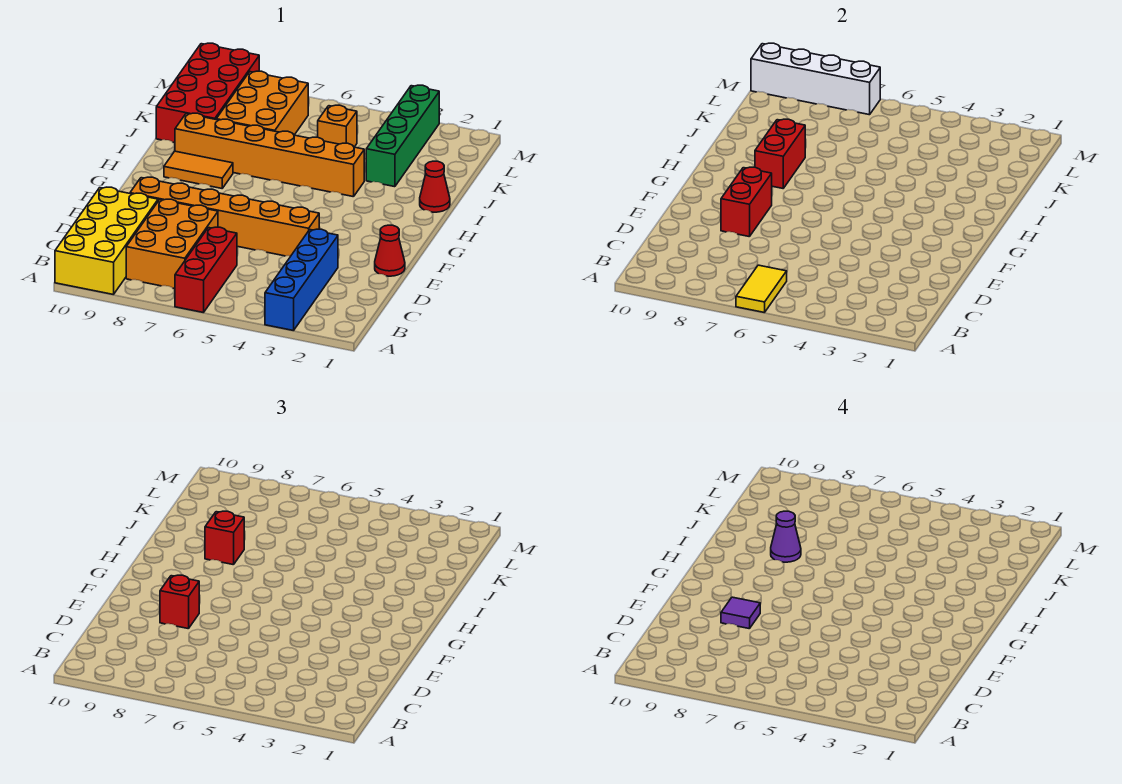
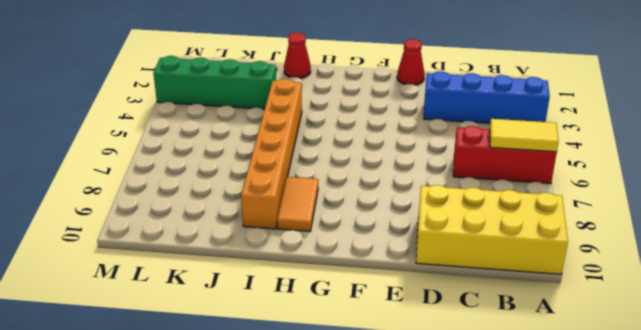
none -> orange 2x3 brick [126,199,218,289]
none -> orange 1x6 brick [130,177,319,256]
none -> orange 2x3 brick [216,71,308,135]

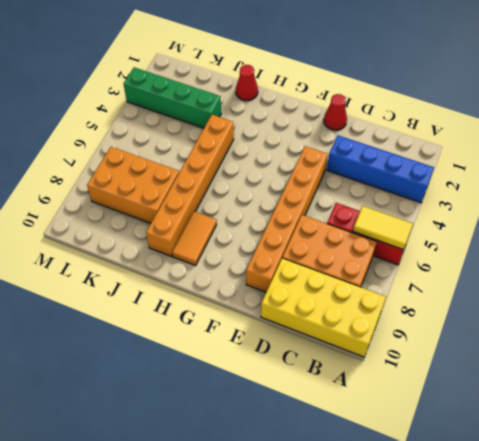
none -> red 2x4 brick [156,43,259,143]
none -> orange 1x1 brick [318,105,357,147]
none -> red 1x2 brick [721,167,772,237]

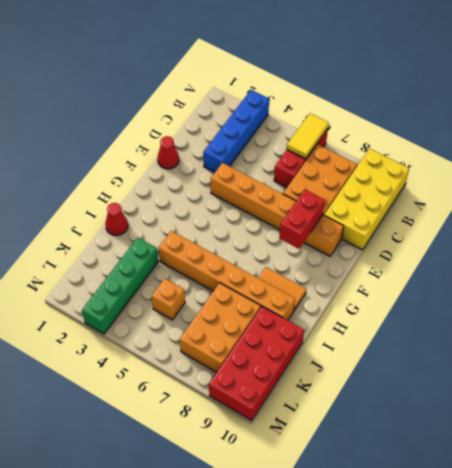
none -> red 1x2 brick [755,119,805,188]
none -> white 1x4 brick [751,43,880,115]
none -> red 1x1 brick [160,575,199,629]

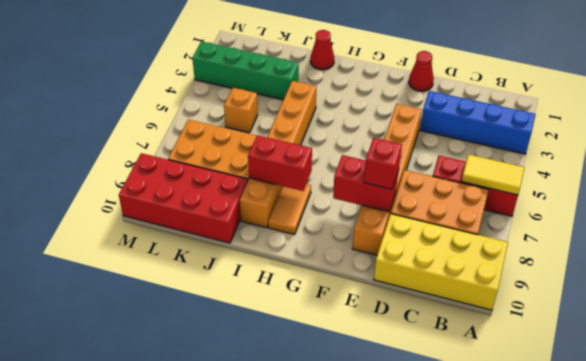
none -> white 1x4 brick [751,43,880,115]
none -> red 1x1 brick [205,511,244,565]
none -> purple 1x1 tile [721,597,760,629]

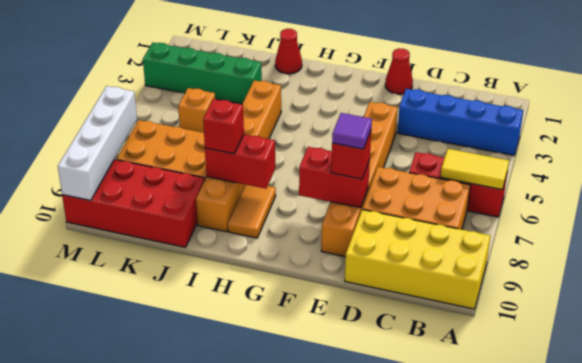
none -> purple 1x1 cone [771,511,801,562]

